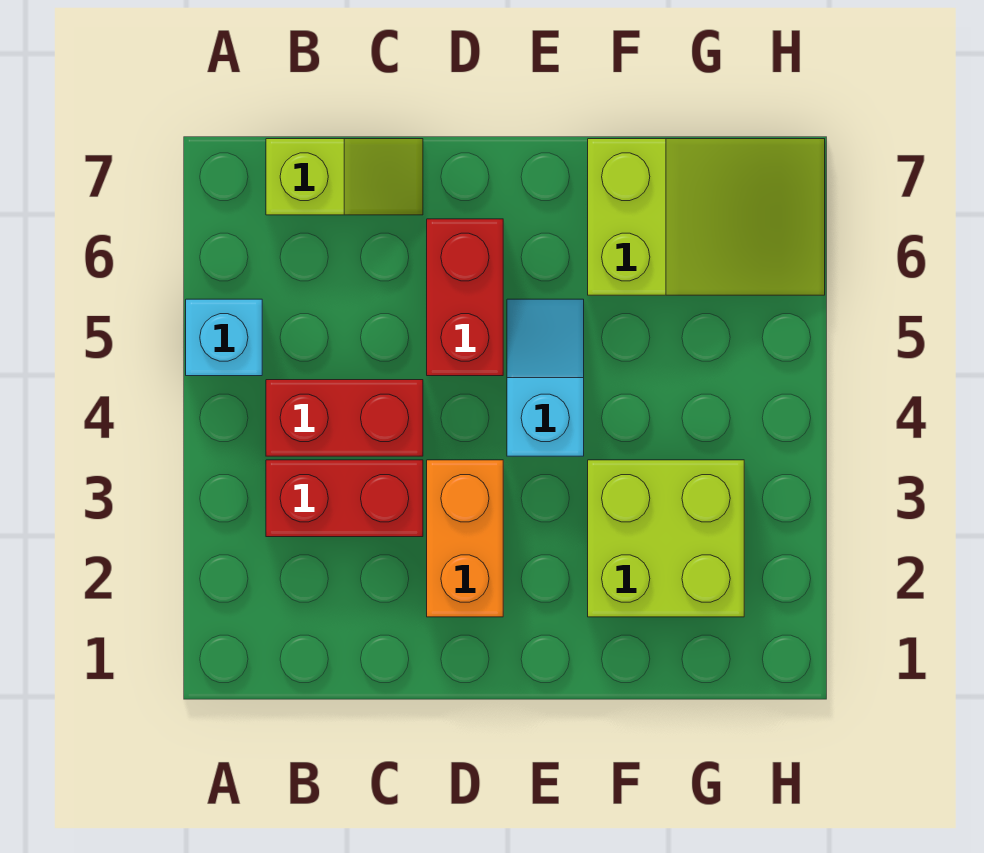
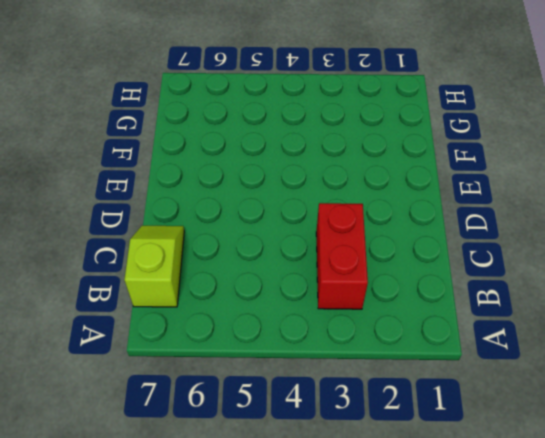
none -> cyan 1x1 brick [186,299,262,376]
none -> red 1x2 brick [266,380,423,456]

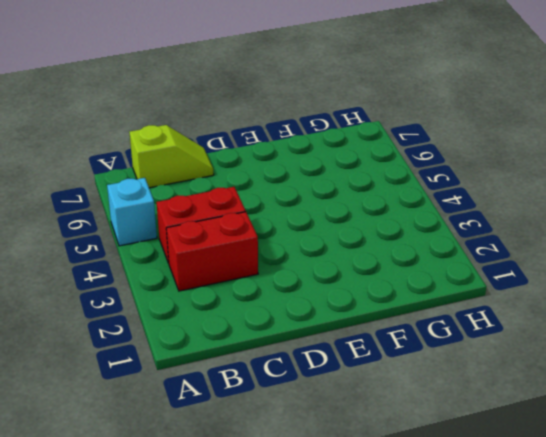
none -> orange 1x2 brick [427,460,503,617]
none -> red 1x2 brick [427,219,503,376]

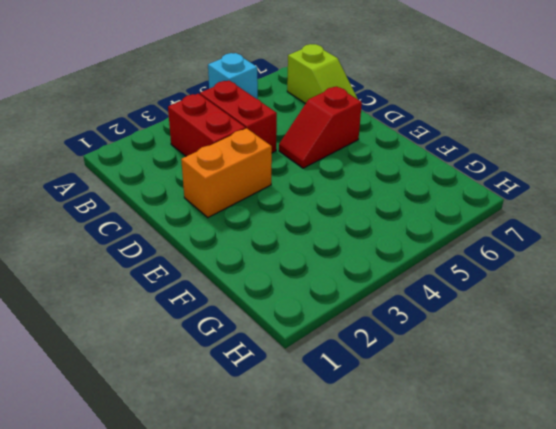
red 1x2 slope [279,86,362,168] -> red 1x2 brick [427,219,503,376]
none -> cyan 1x2 slope [507,299,584,456]
none -> lime 2x2 brick [588,460,744,617]

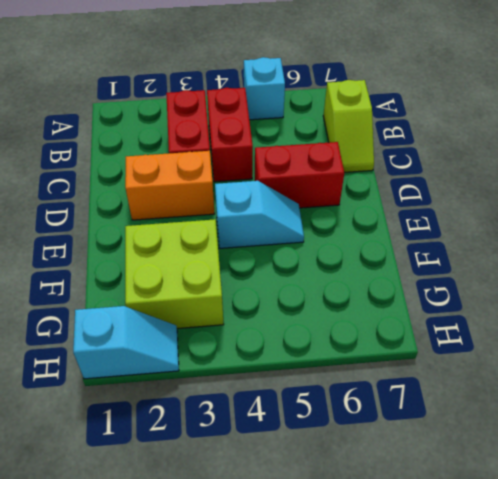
cyan 1x2 slope [73,306,179,379] -> none
none -> lime 2x3 slope [588,139,825,295]

